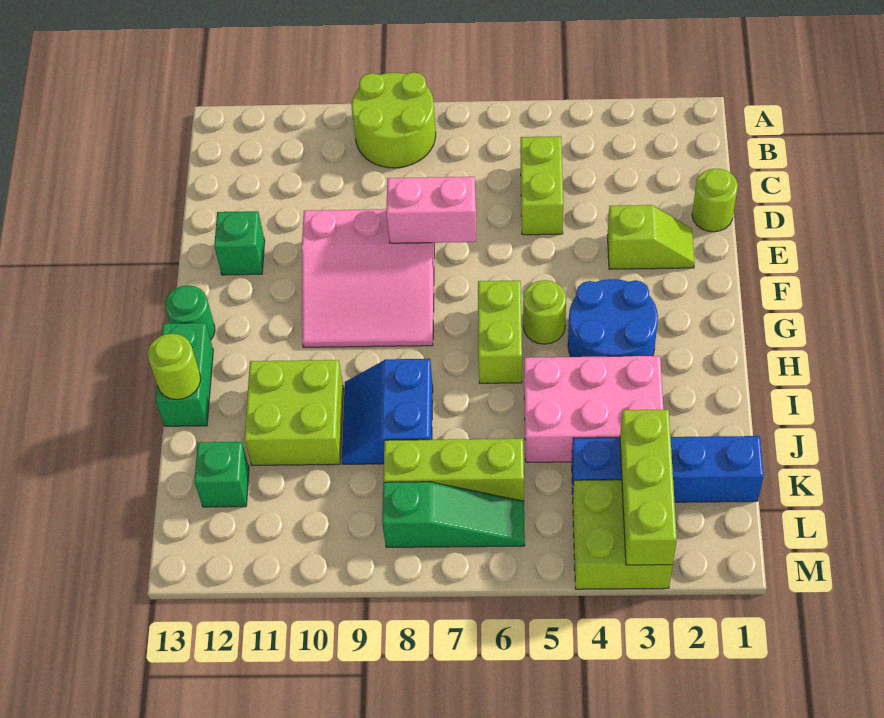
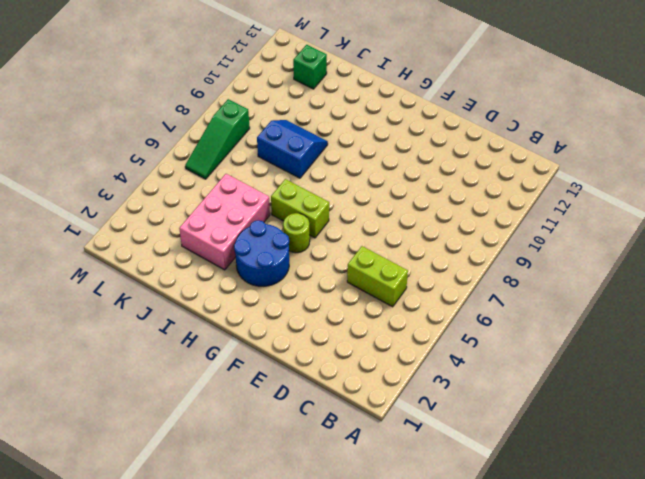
none -> lime 2x2 round brick [352,72,436,168]
none -> lime 1x1 round brick [692,168,738,232]
none -> lime 1x2 slope [607,205,695,269]

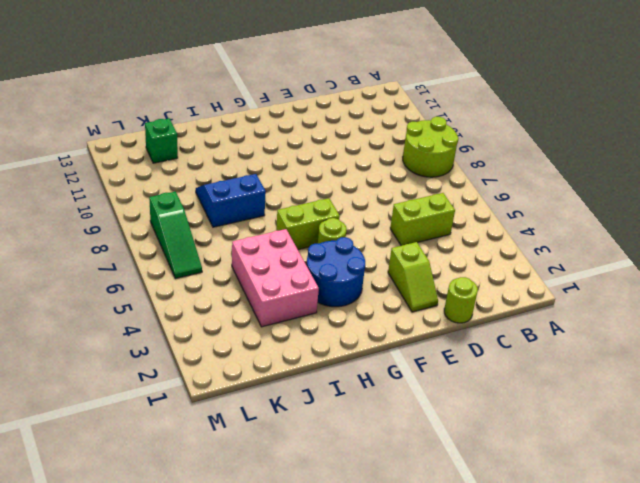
none -> pink 3x3 slope [302,209,434,347]
none -> green 1x1 brick [214,211,265,275]
none -> green 1x1 round brick [165,285,215,340]

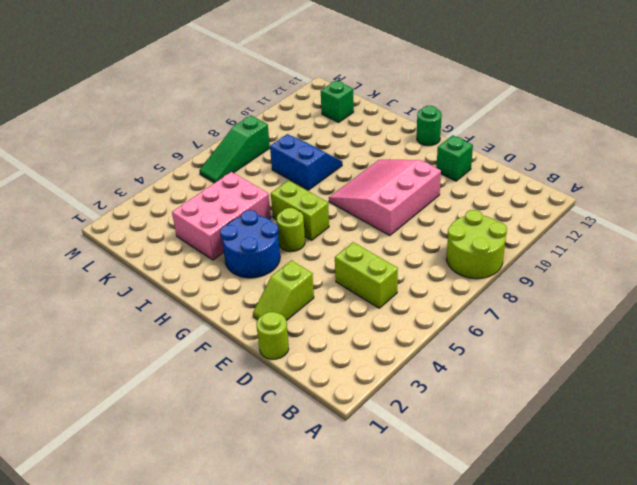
none -> green 1x2 brick [155,323,213,426]
none -> lime 2x2 brick [244,360,343,465]
none -> blue 1x4 brick [572,436,764,502]

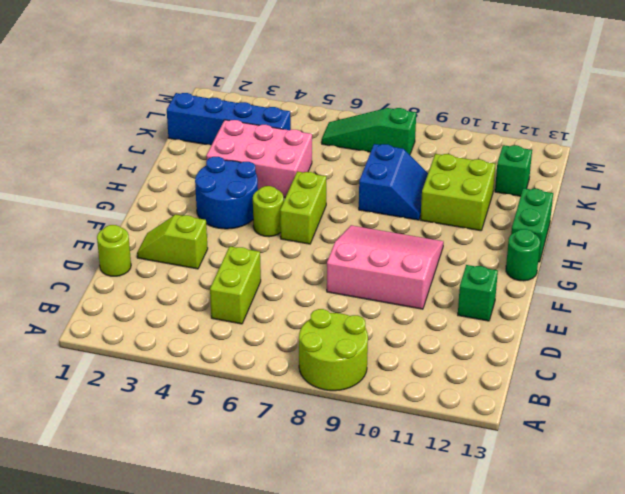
none -> lime 1x3 brick [383,439,524,501]
none -> lime 2x2 brick [573,480,673,589]
none -> pink 1x2 brick [386,177,476,243]

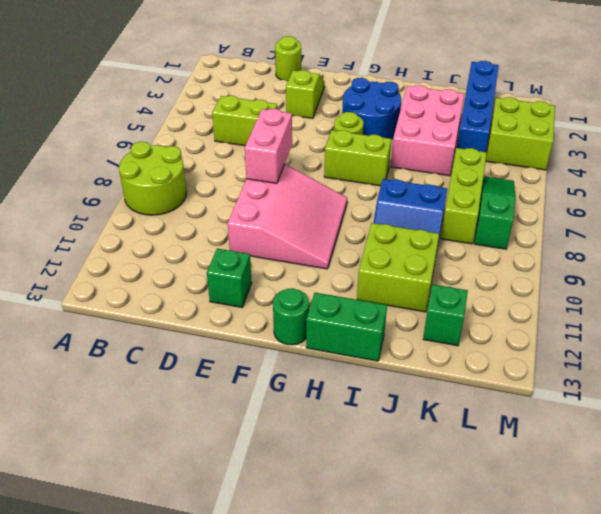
none -> lime 1x1 round brick [148,334,201,400]
none -> lime 1x3 brick [620,410,677,565]

